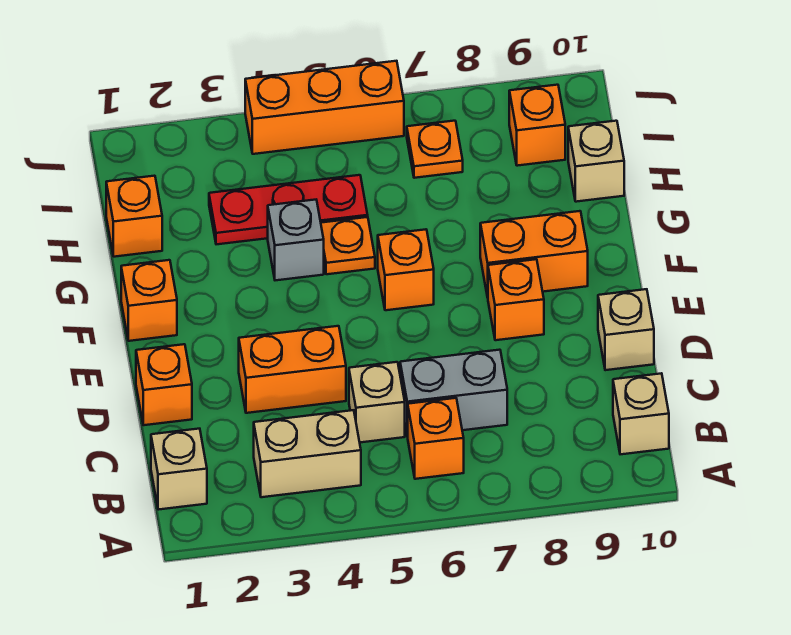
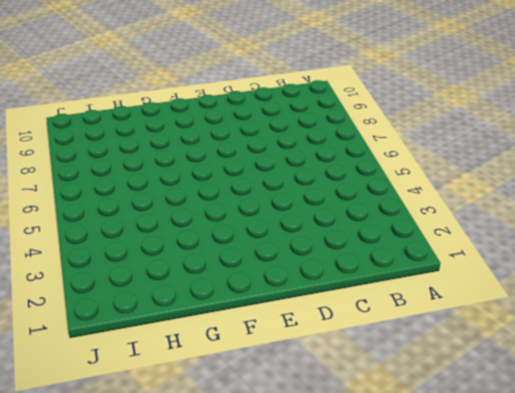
none -> tan 1x1 brick [151,429,207,510]
none -> tan 1x2 brick [254,410,361,497]
none -> orange 1x1 brick [408,398,464,479]

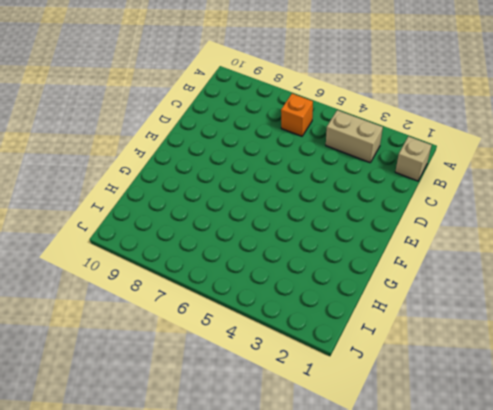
none -> tan 1x1 brick [613,373,669,454]
none -> tan 1x1 brick [349,362,405,442]
none -> grey 1x2 brick [400,350,507,437]

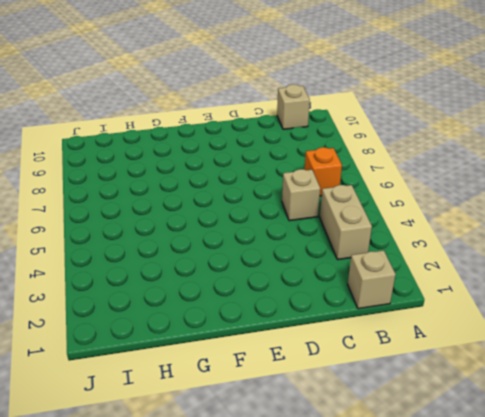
none -> grey 1x2 brick [400,350,507,437]
none -> orange 1x1 brick [136,344,192,425]
none -> orange 1x2 brick [239,326,346,413]

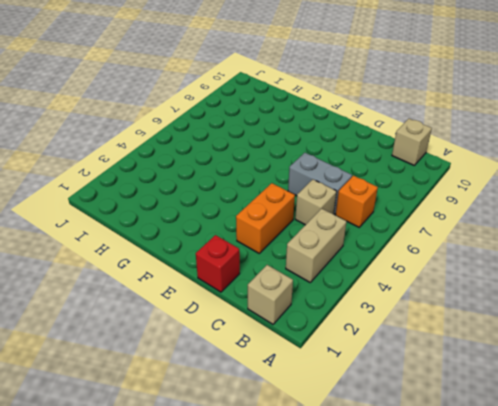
grey 1x2 brick [288,153,352,215] -> grey 1x2 brick turned to [400,350,507,437]
red 1x1 brick [196,235,240,292] -> orange 1x1 brick [136,344,192,425]
none -> tan 1x1 brick [598,289,654,370]
none -> orange 1x1 brick [488,259,544,340]
none -> orange 1x1 brick [121,260,177,341]

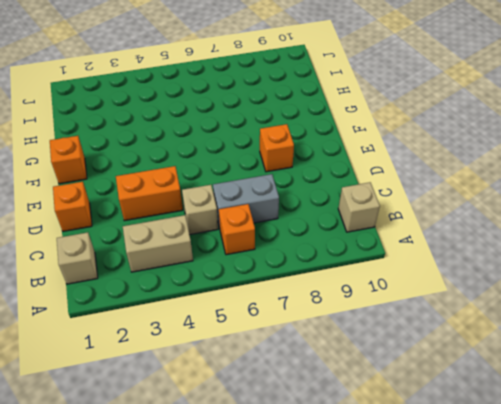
none -> tan 1x1 brick [598,289,654,370]
none -> orange 1x1 brick [378,229,434,310]
none -> orange 1x2 brick [480,211,588,297]

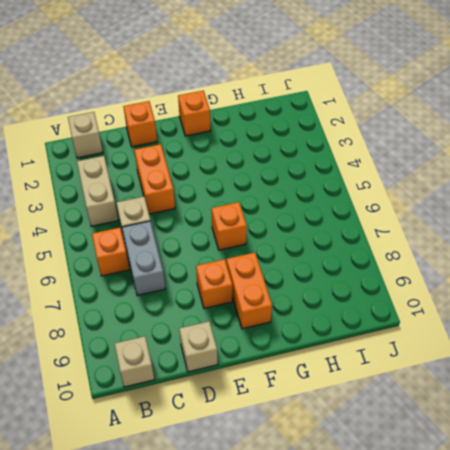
none -> grey 1x1 brick [268,200,324,280]
none -> orange 1x1 plate [321,217,375,274]
none -> orange 1x1 brick [106,176,162,257]

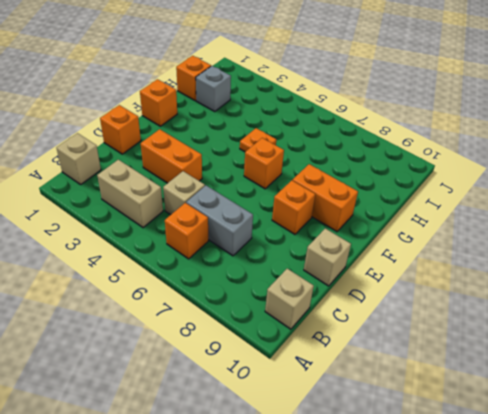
grey 1x1 brick [196,66,231,111] -> grey 1x1 brick moved to [268,200,324,280]
none -> red 1x3 plate [209,175,368,244]
none -> tan 1x1 brick [568,121,624,202]
none -> orange 1x1 plate [407,121,463,178]

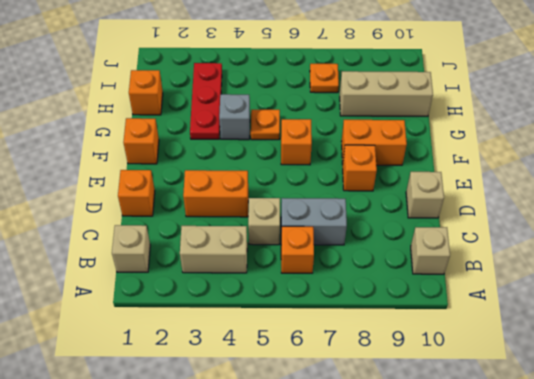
red 1x3 plate [190,63,222,139] -> red 1x3 plate turned to [209,175,368,244]
tan 1x3 brick [340,71,433,116] -> tan 1x1 brick [568,121,624,202]
none -> orange 1x1 brick [509,85,565,166]
none -> orange 1x3 brick [245,61,404,154]

